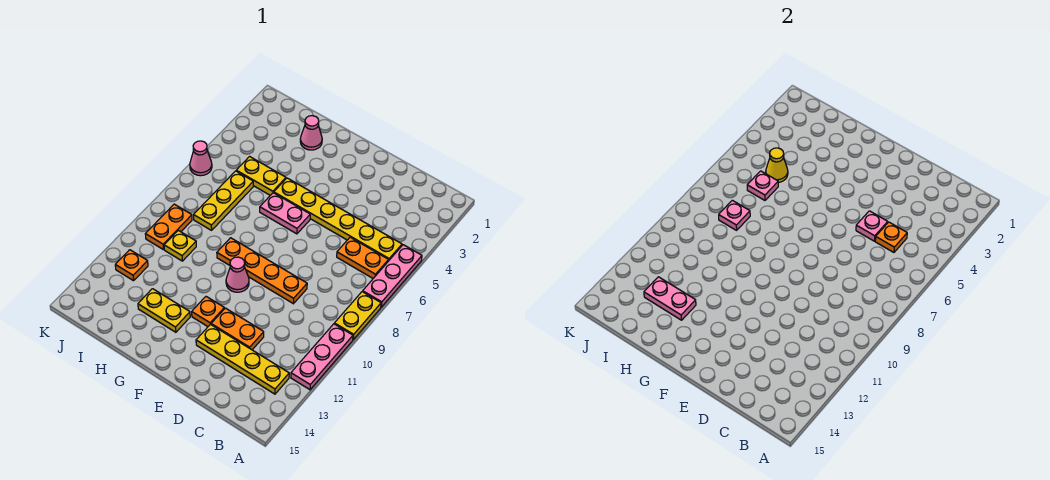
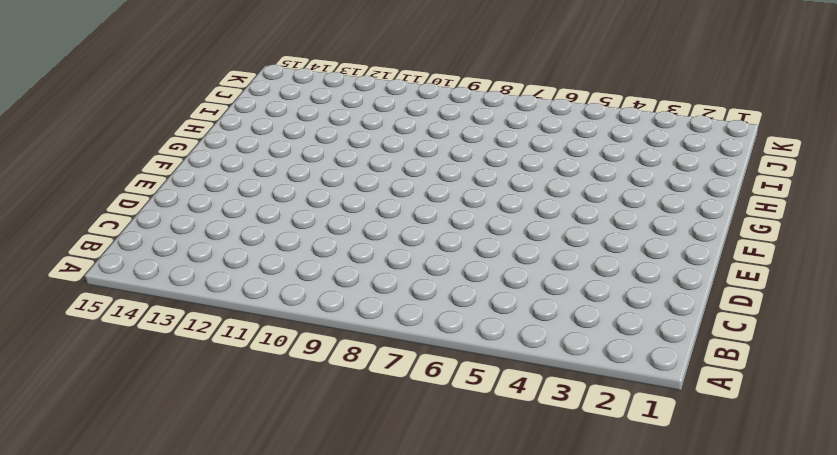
none -> pink 1x3 plate [363,245,422,307]
none -> yellow 1x2 plate [334,292,381,339]
none -> pink 1x3 plate [291,324,353,390]

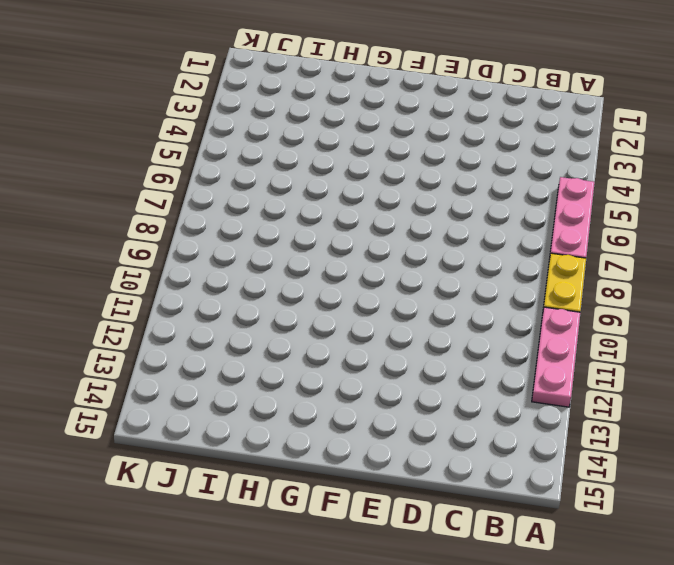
none -> yellow 1x6 plate [274,178,402,261]
none -> orange 1x2 plate [337,237,388,278]
none -> yellow 1x4 plate [196,324,289,394]

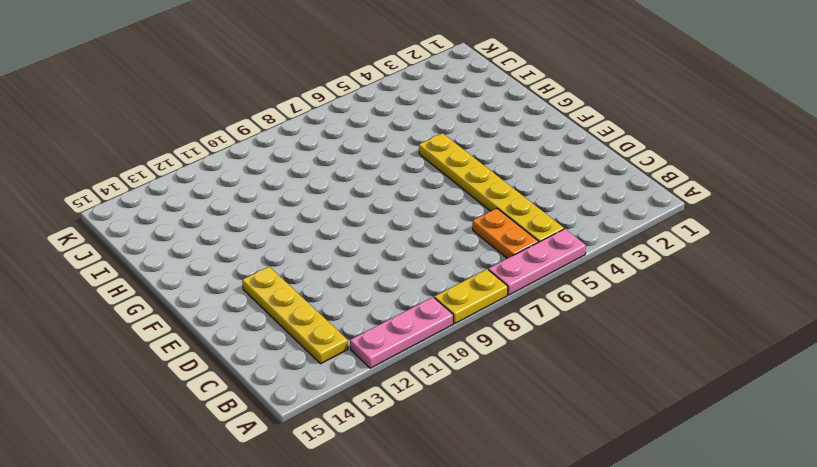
none -> orange 1x4 plate [217,238,307,304]
none -> orange 1x2 plate [211,308,264,350]
none -> pink 1x2 plate [260,193,310,234]

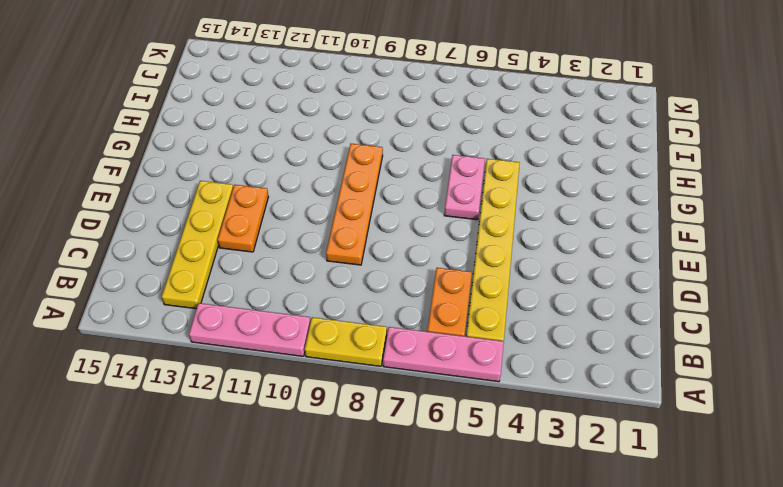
none -> pink 1x1 cone [226,257,249,292]
none -> orange 1x1 plate [192,297,224,327]
none -> yellow 1x2 plate [138,289,190,332]

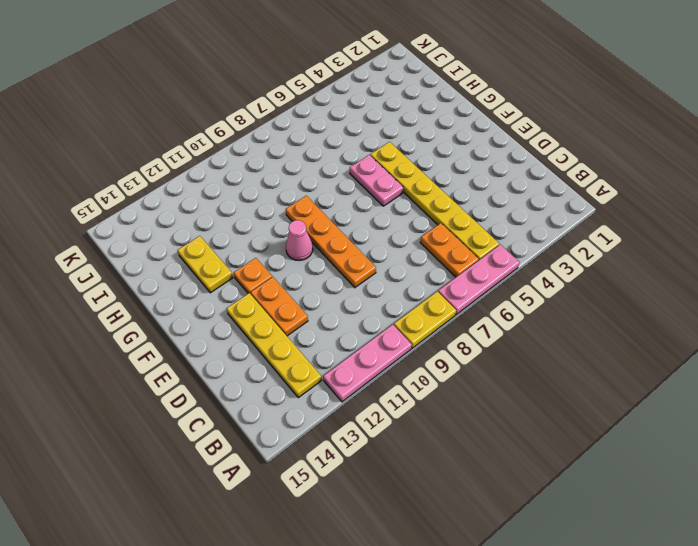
none -> pink 1x1 cone [300,116,322,150]
none -> yellow 1x2 plate [236,157,286,195]
none -> yellow 1x3 plate [194,171,253,230]

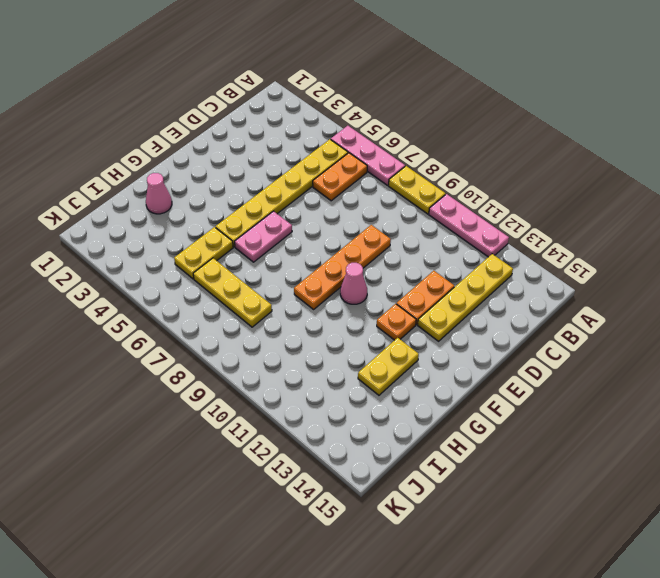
none -> yellow 1x1 plate [164,230,196,261]
none -> orange 1x2 plate [145,204,192,250]
none -> orange 1x1 plate [115,250,148,281]

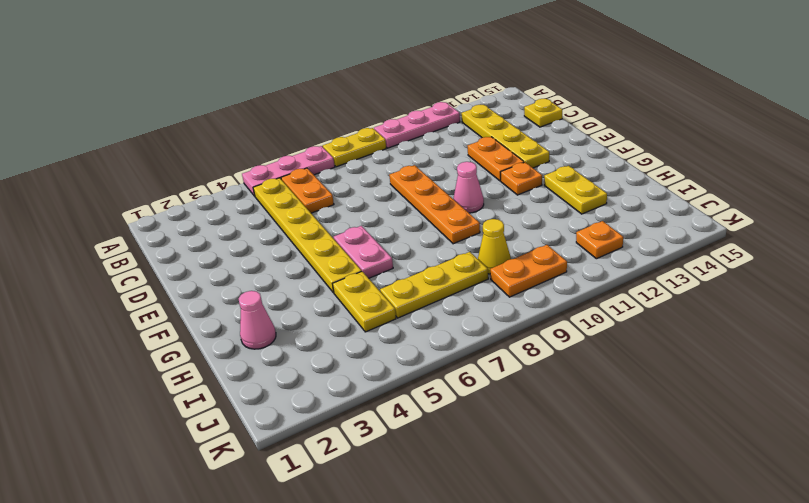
yellow 1x1 plate [524,99,562,127] -> yellow 1x1 plate moved to [164,230,196,261]
yellow 1x1 cone [478,219,511,274] -> yellow 1x1 cone moved to [766,148,788,182]
none -> pink 1x1 cone [190,141,212,176]
none -> orange 1x1 plate [875,222,907,252]
none -> pink 1x1 plate [856,211,888,241]

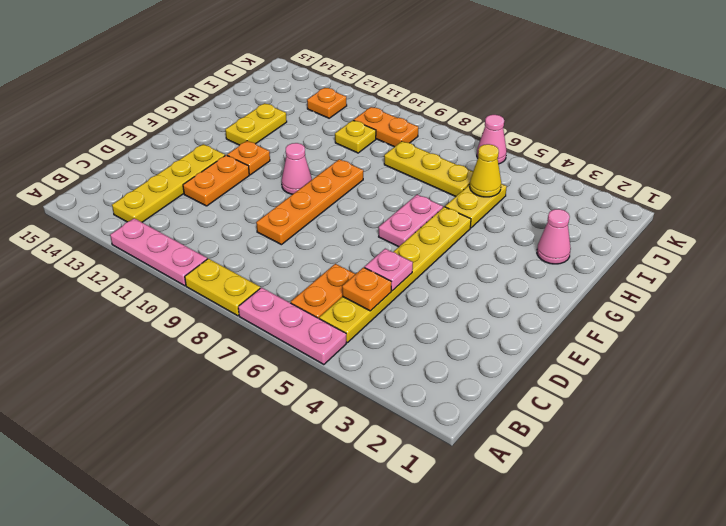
none -> pink 1x2 plate [644,277,696,320]
none -> pink 1x1 plate [747,171,778,200]
none -> pink 1x1 plate [719,200,750,230]

